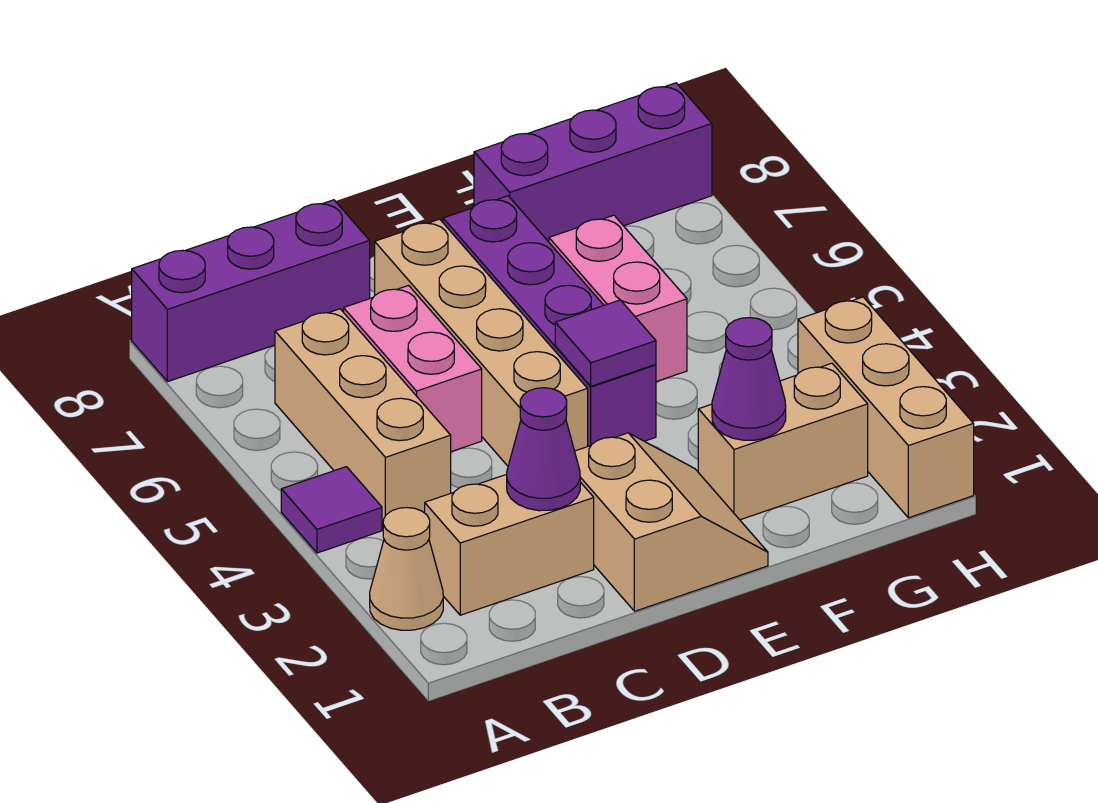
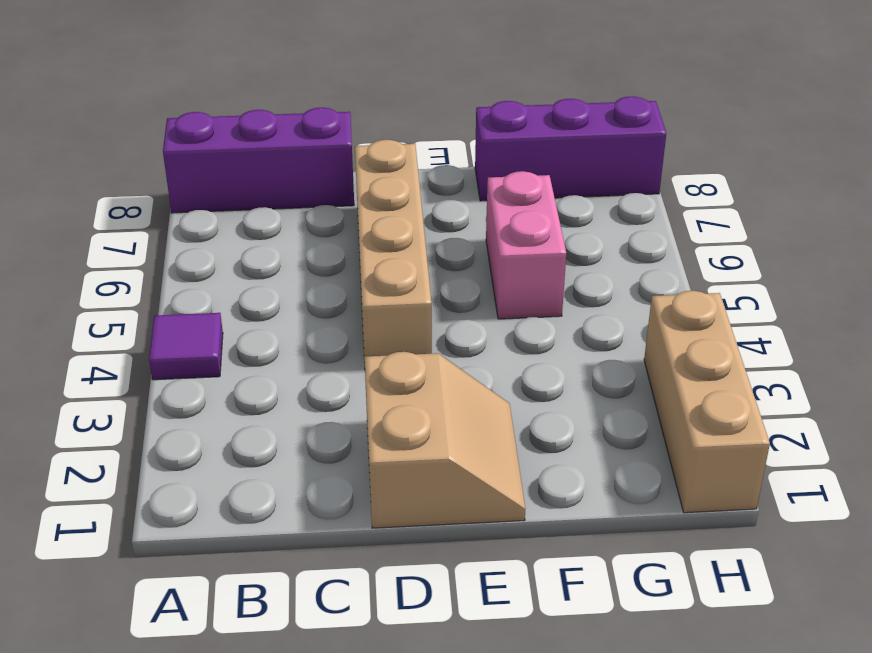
none -> tan 1x1 cone [370,508,443,630]
none -> tan 1x2 brick [425,474,594,615]
none -> tan 1x3 brick [275,309,451,526]

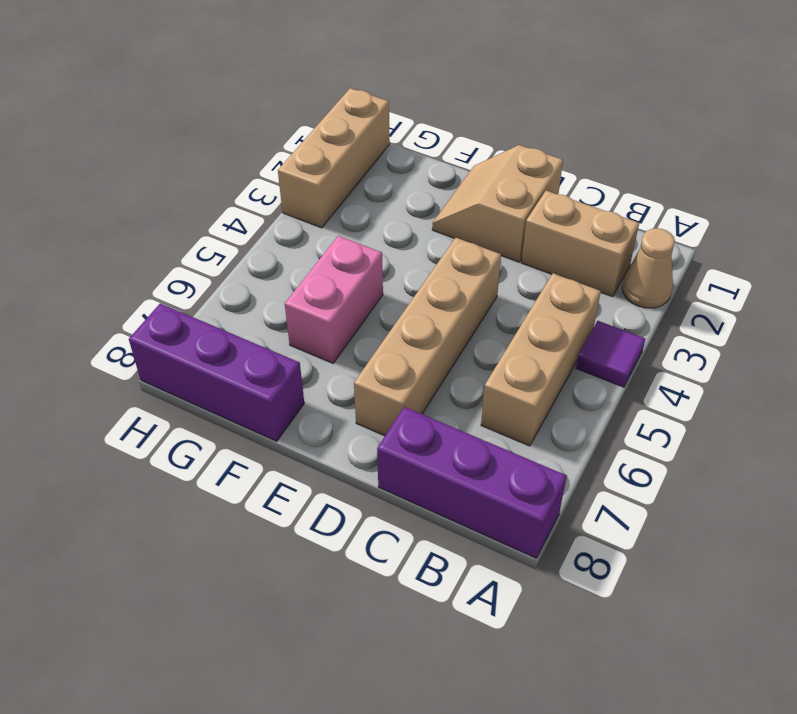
none -> pink 1x2 brick [344,285,482,452]
none -> purple 1x4 brick [443,196,656,446]
none -> tan 1x2 brick [698,363,868,520]

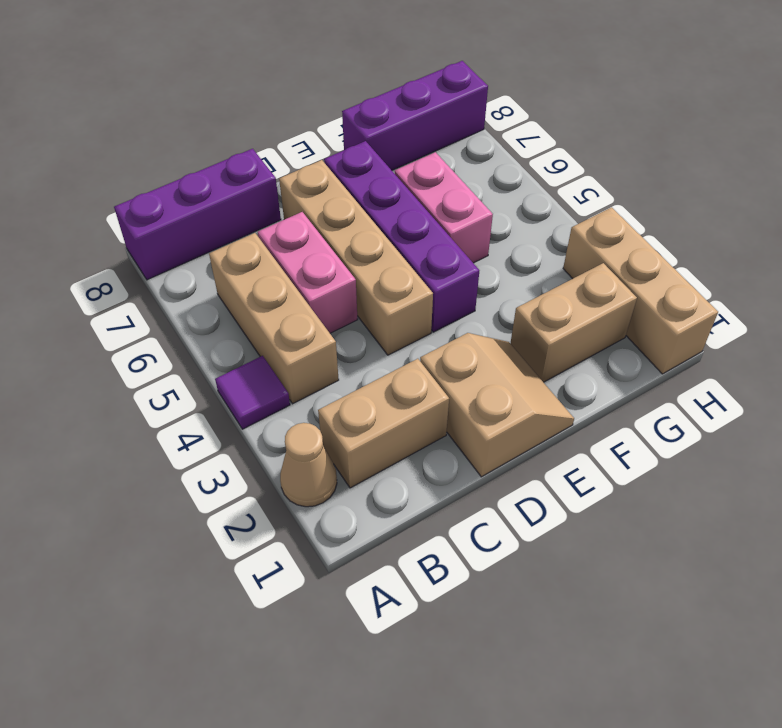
none -> purple 1x1 cone [507,388,580,511]
none -> purple 1x1 tile [555,300,656,386]
none -> purple 1x1 cone [712,318,786,440]

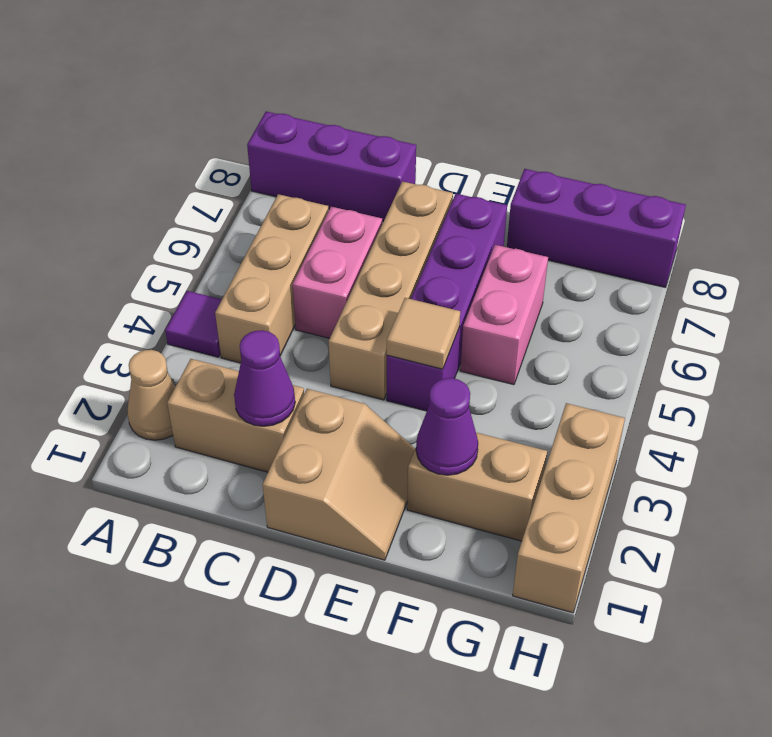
tan 1x1 tile [387,298,460,369] -> purple 1x1 tile [555,300,656,386]

